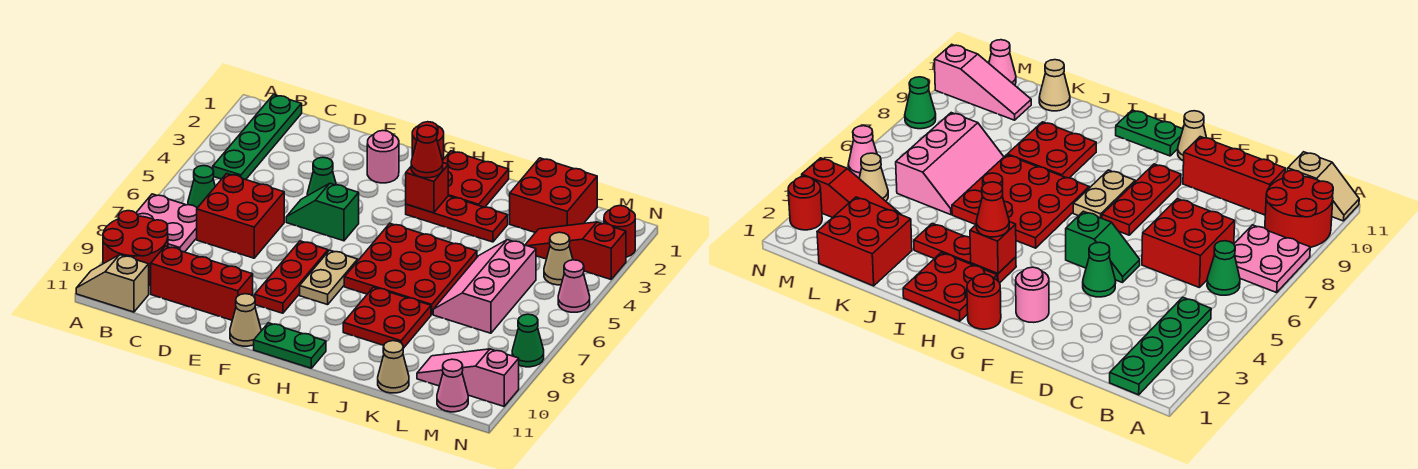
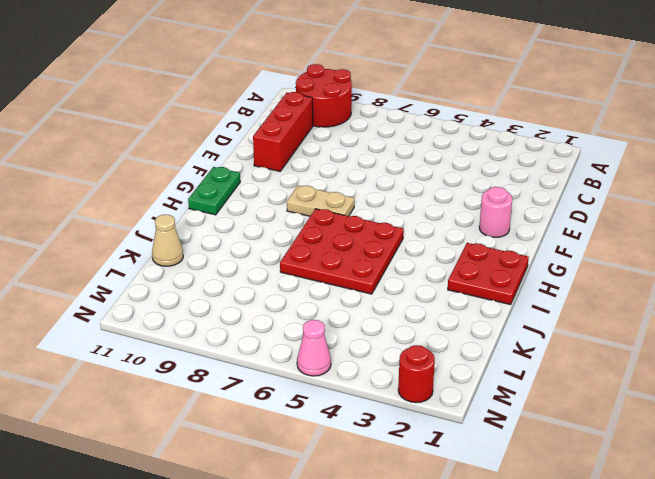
none -> pink 2x2 plate [136,194,197,252]
none -> tan 1x2 slope [76,255,149,312]
none -> green 1x4 plate [213,95,302,180]
none -> green 1x1 cone [188,166,215,208]

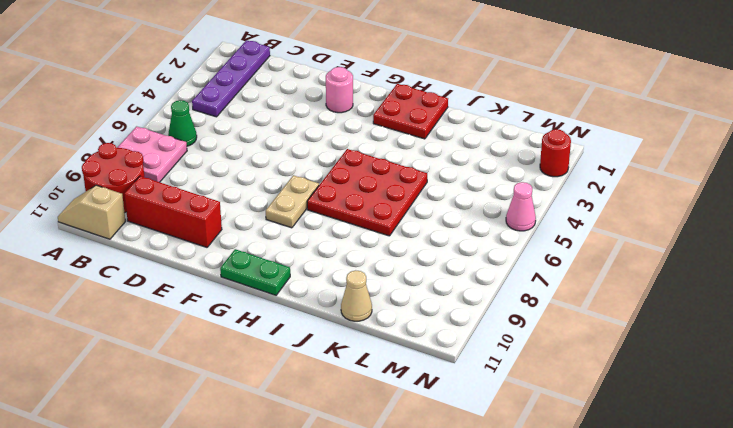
purple 1x4 plate [192,40,270,117] -> green 1x4 plate [213,95,302,180]
none -> red 2x2 brick [197,174,284,258]
none -> green 1x1 cone [307,157,336,196]
none -> green 1x2 slope [286,183,359,241]
none -> red 1x3 plate [255,241,328,313]

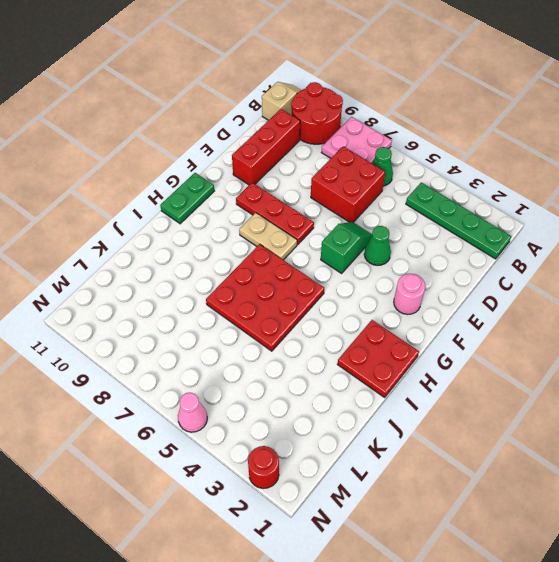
none -> tan 1x1 cone [230,294,261,346]
none -> red 1x1 round brick [412,122,444,160]
none -> red 1x3 plate [406,196,508,242]
none -> red 2x2 plate [343,287,431,348]

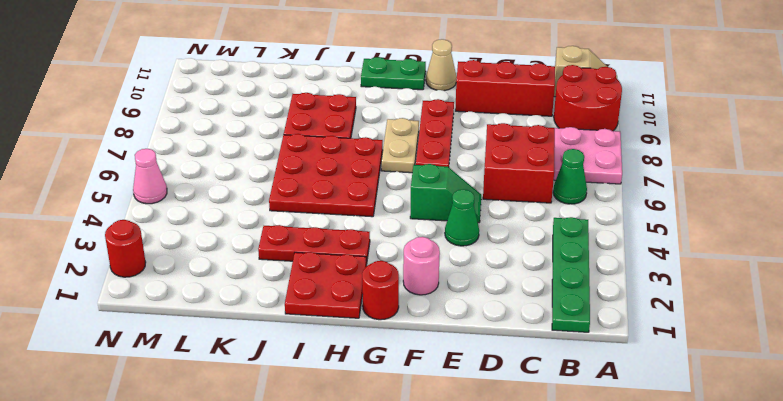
none -> red 2x2 brick [510,158,597,233]
none -> pink 2x3 slope [433,240,536,333]
none -> tan 1x1 cone [378,341,409,393]
none -> red 1x3 slope [525,222,626,279]

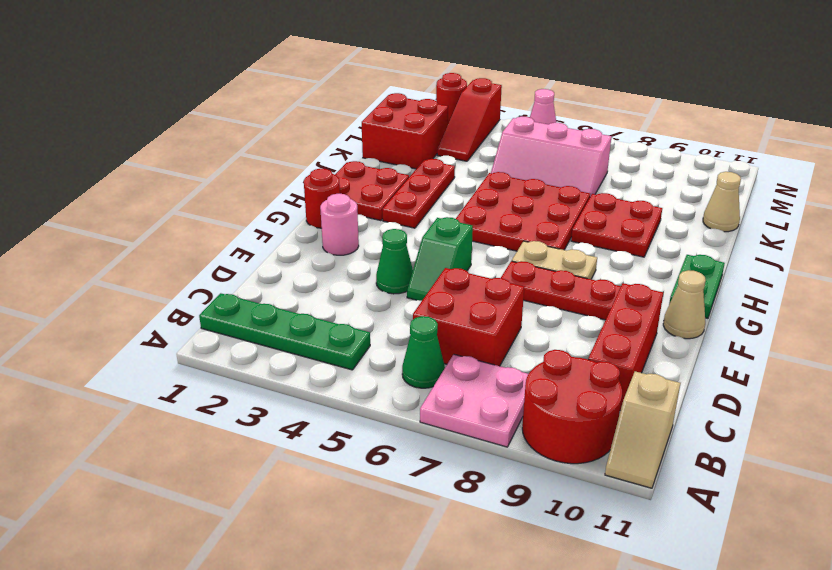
none -> pink 1x3 slope [417,349,519,406]
none -> tan 1x1 cone [544,232,573,285]
none -> pink 1x1 cone [437,359,468,412]
none -> green 1x1 cone [512,314,544,367]

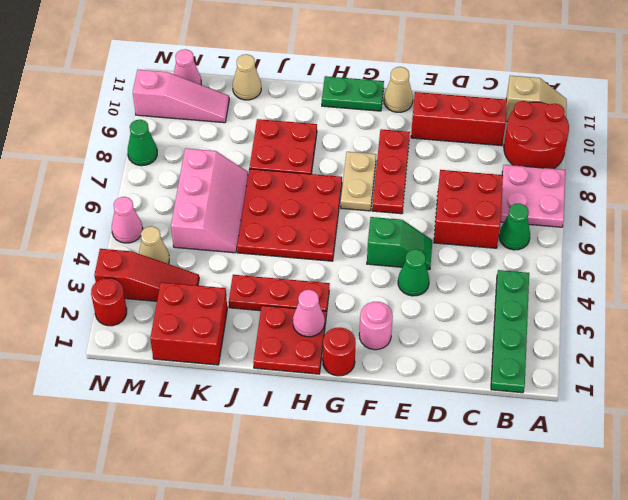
pink 1x1 cone [293,290,325,337] -> none
none -> red 1x1 brick [406,163,448,213]
none -> red 1x1 cone [411,125,443,178]

